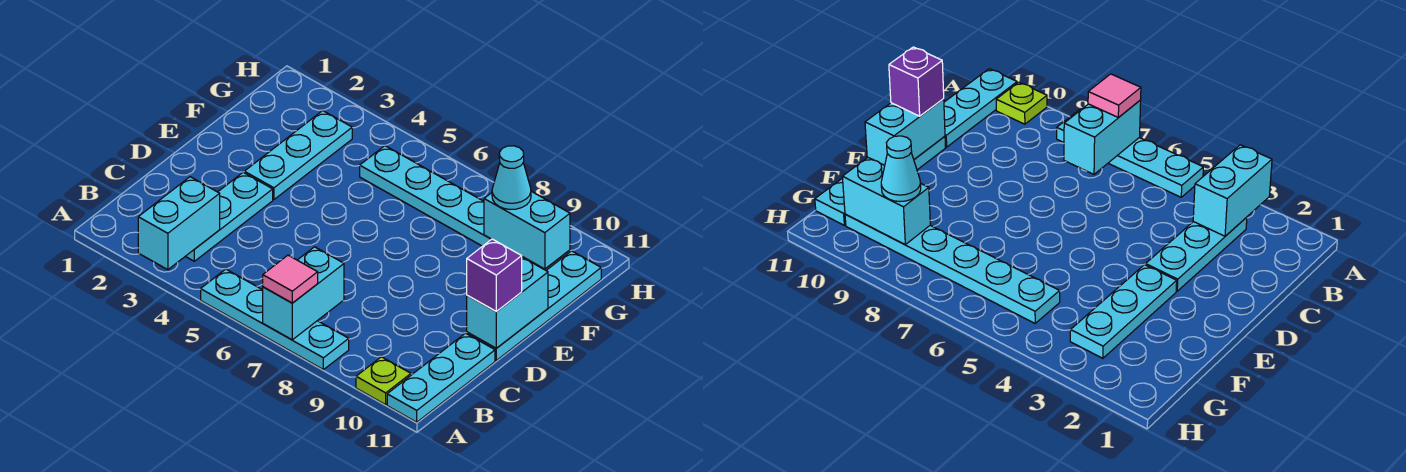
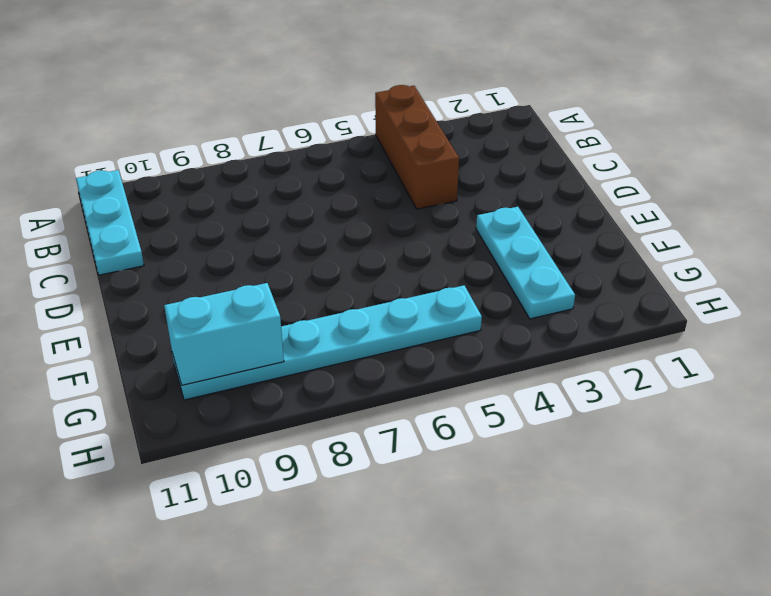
brown 1x3 brick [375,85,459,209] -> none
none -> cyan 1x4 plate [201,269,349,370]
none -> lime 1x1 plate [356,357,411,405]
none -> cyan 1x3 plate [186,172,273,261]

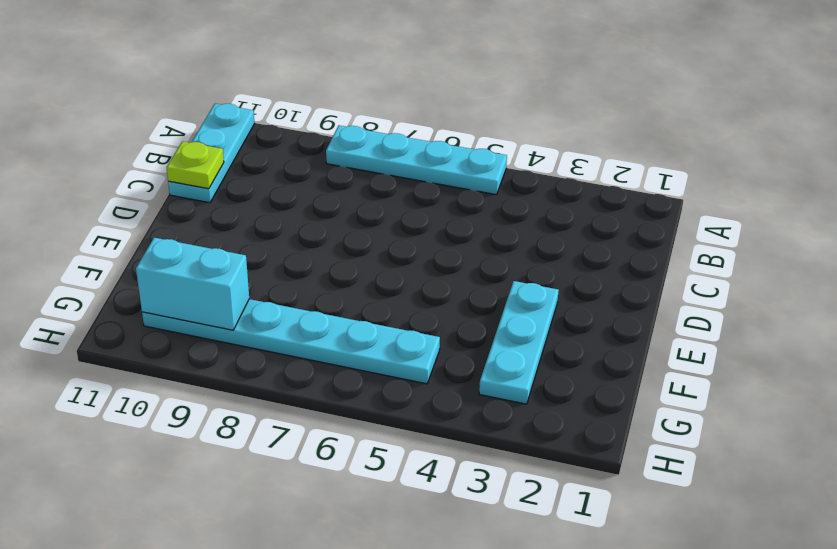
lime 1x1 plate [167,141,224,189] -> lime 1x1 plate moved to [356,357,411,405]
none -> cyan 1x3 plate [186,172,273,261]
none -> cyan 1x4 plate [467,251,601,360]
none -> cyan 1x2 brick [138,177,220,270]

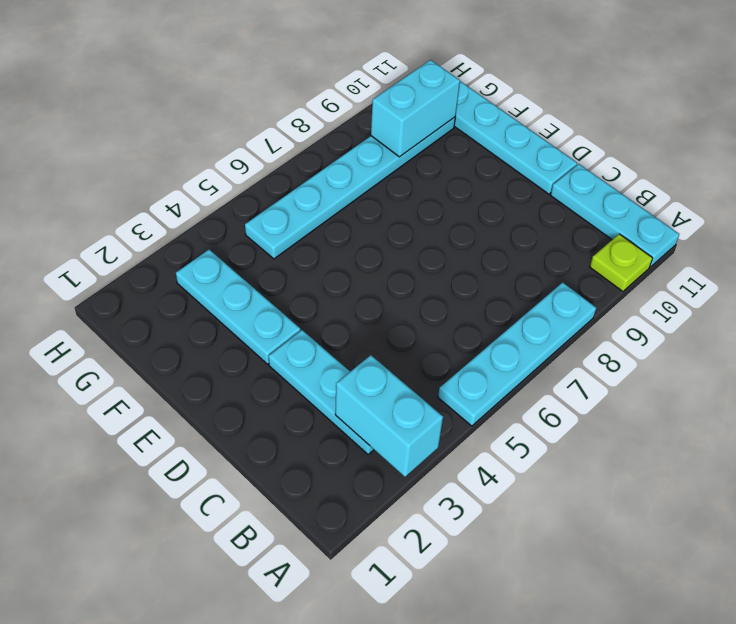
none -> cyan 1x2 brick [263,247,344,340]
none -> cyan 1x2 brick [467,257,548,348]
none -> pink 1x1 tile [263,255,318,303]

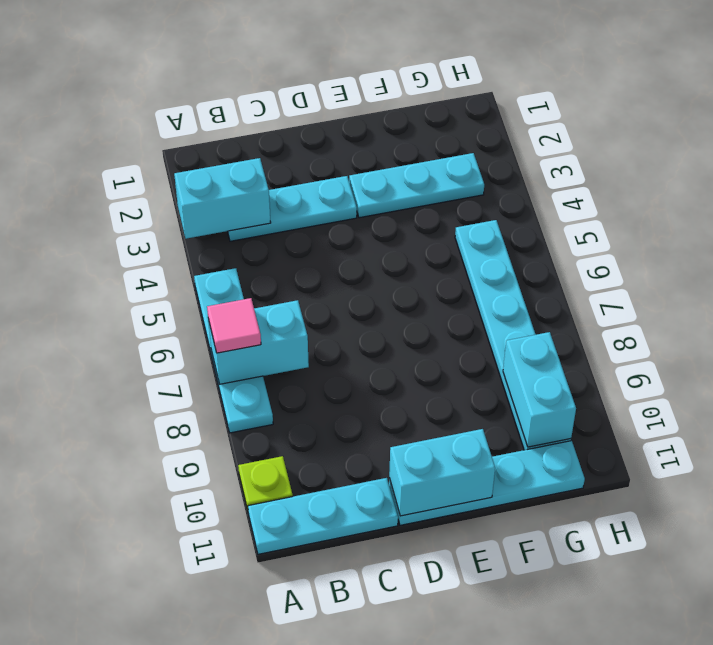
none -> purple 1x1 brick [467,239,522,312]
none -> cyan 1x1 cone [492,146,531,210]

